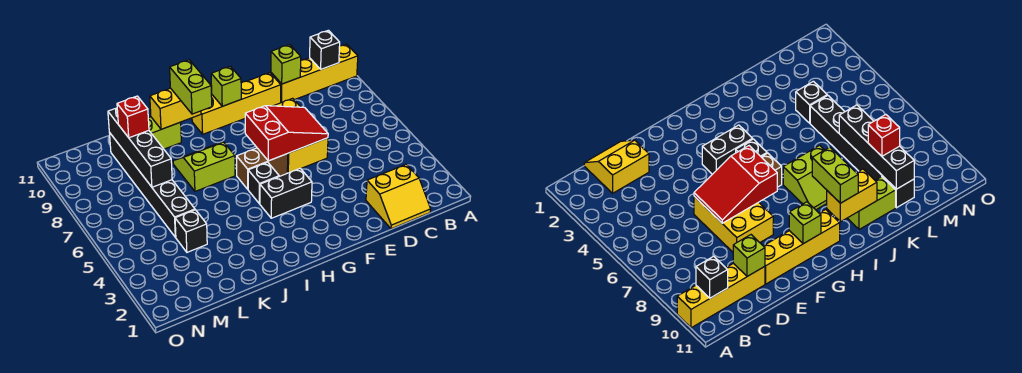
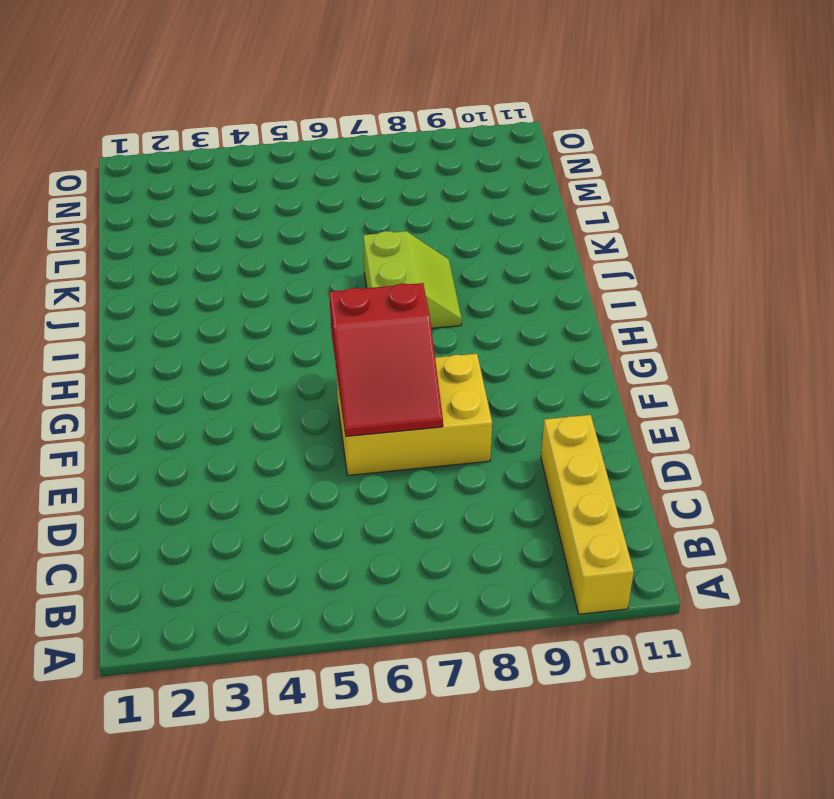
none -> yellow 2x2 slope [366,164,431,229]
none -> yellow 1x4 brick [192,73,281,134]
none -> black 1x2 brick [260,168,312,218]

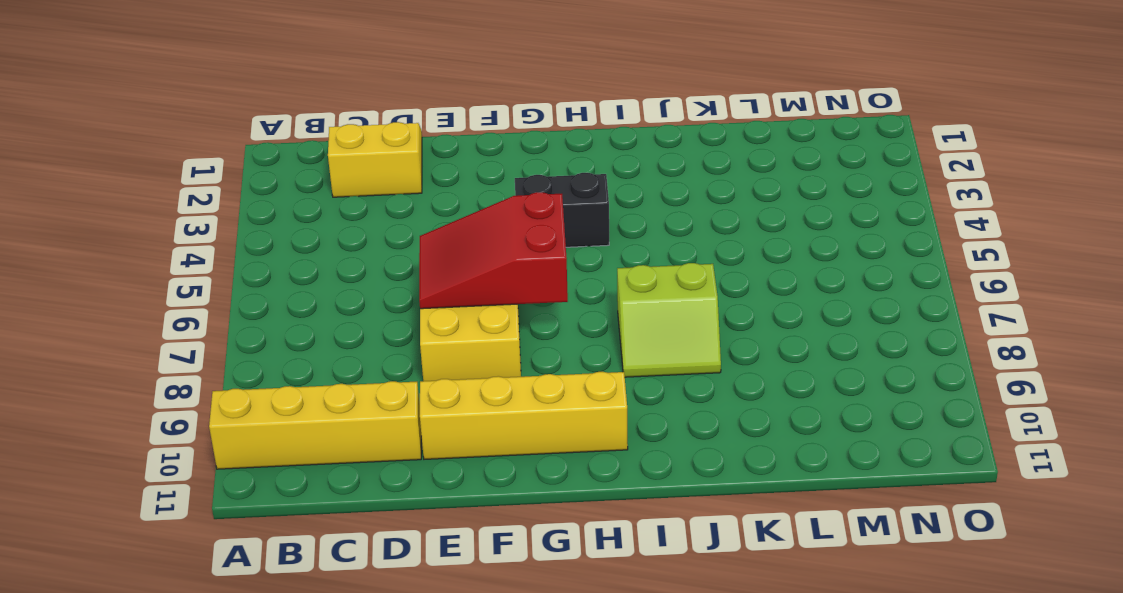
none -> brown 1x2 brick [237,148,288,189]
none -> black 1x1 brick [248,162,279,204]
none -> lime 1x2 brick [148,117,181,149]

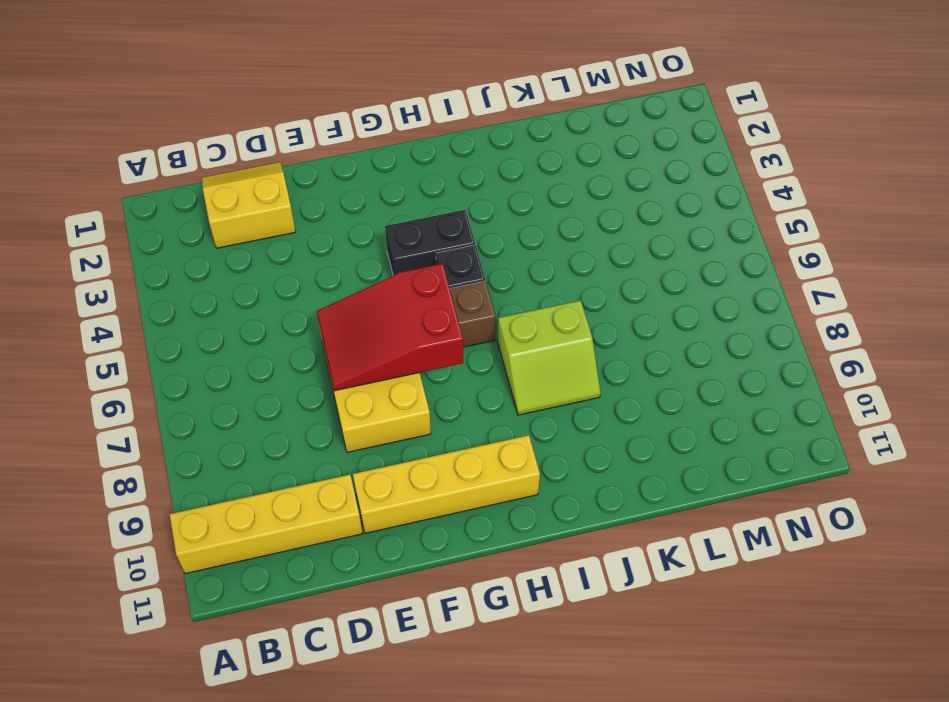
none -> lime 1x2 brick [148,117,181,149]
none -> black 1x1 brick [175,210,207,252]
none -> black 1x6 brick [110,134,195,237]

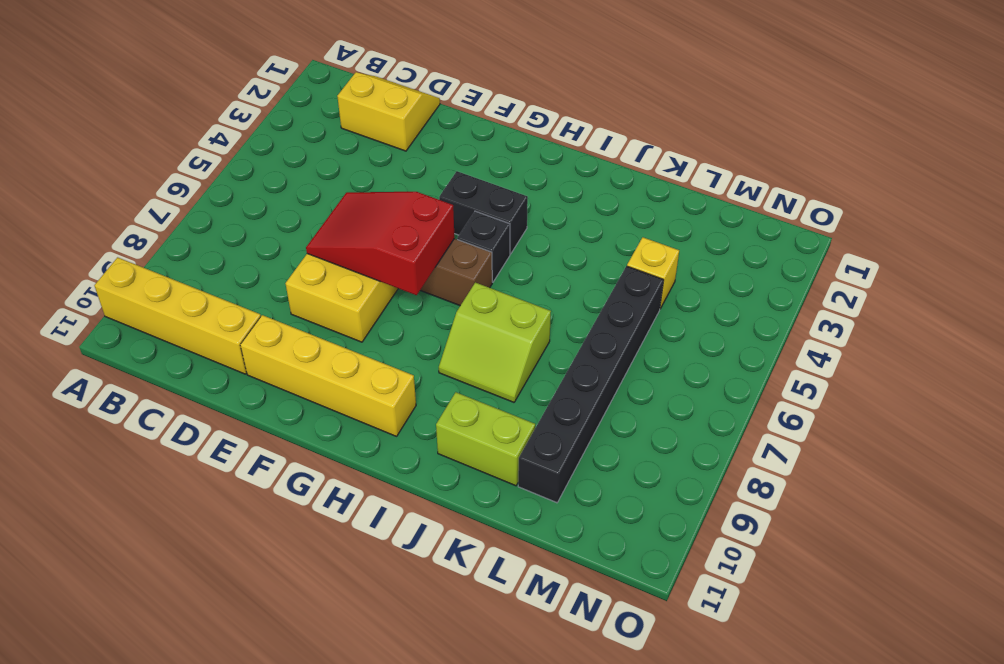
yellow 1x1 brick [627,237,679,309] -> black 1x1 brick [175,210,207,252]
none -> black 1x1 brick [310,30,340,69]
none -> lime 1x1 brick [271,45,301,84]
none -> lime 1x1 brick [211,66,241,106]

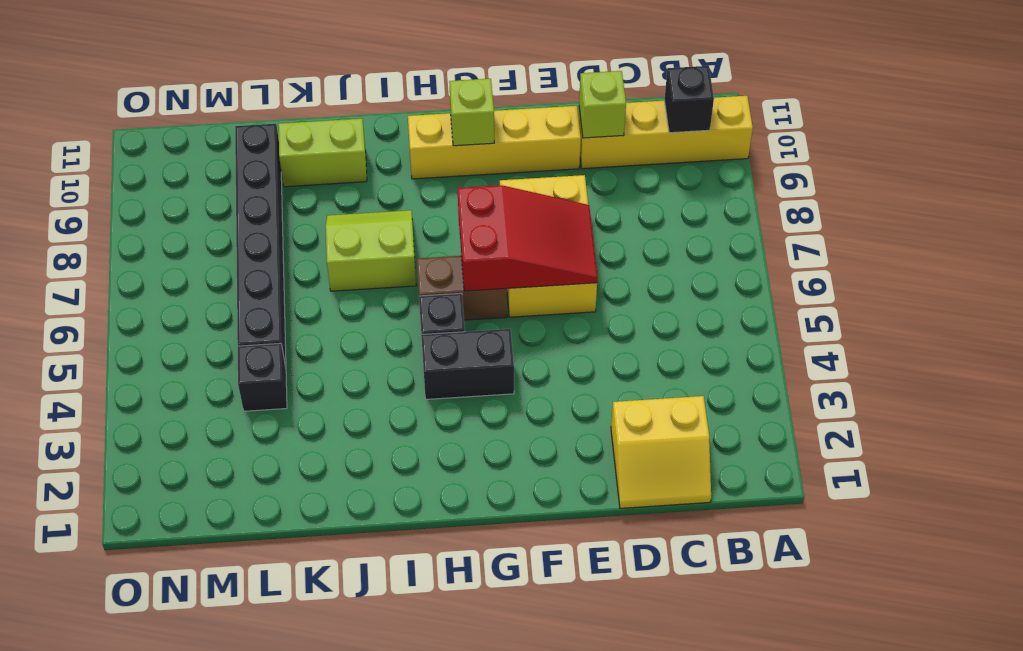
none -> yellow 1x2 brick [150,88,201,129]
none -> black 1x4 brick [108,108,172,187]
none -> lime 1x2 brick [170,60,212,114]

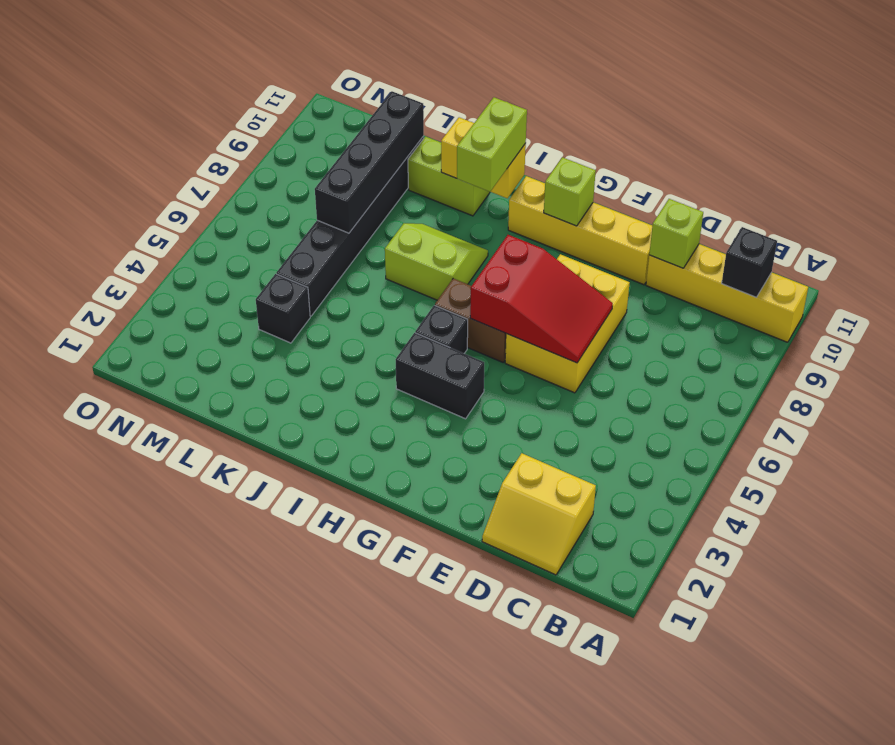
none -> red 1x1 brick [117,96,149,138]

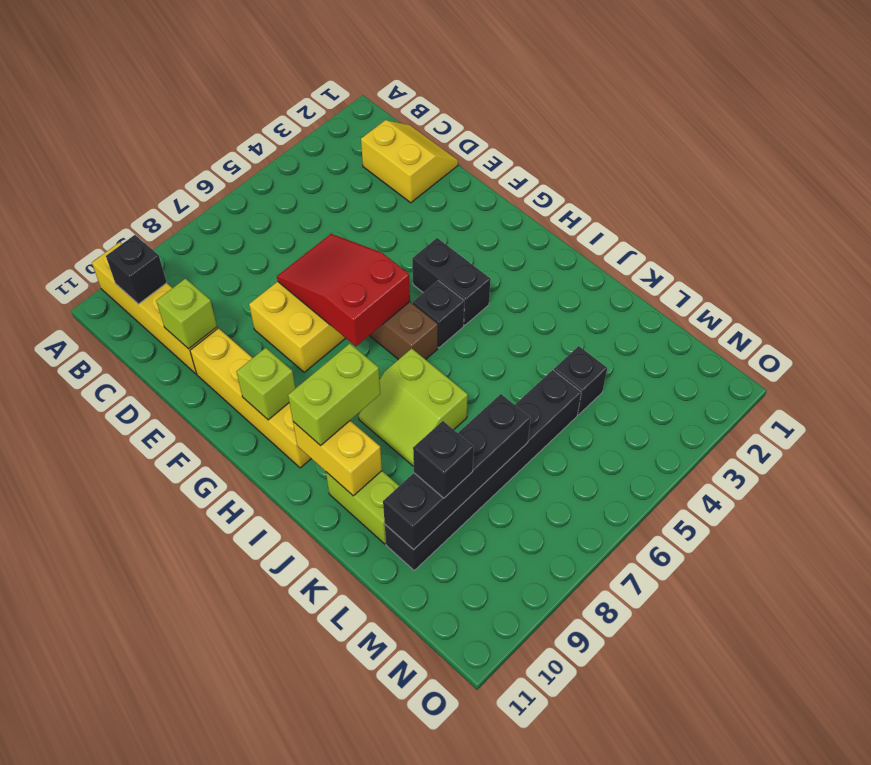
black 1x1 brick [413,421,474,498] -> red 1x1 brick [117,96,149,138]

